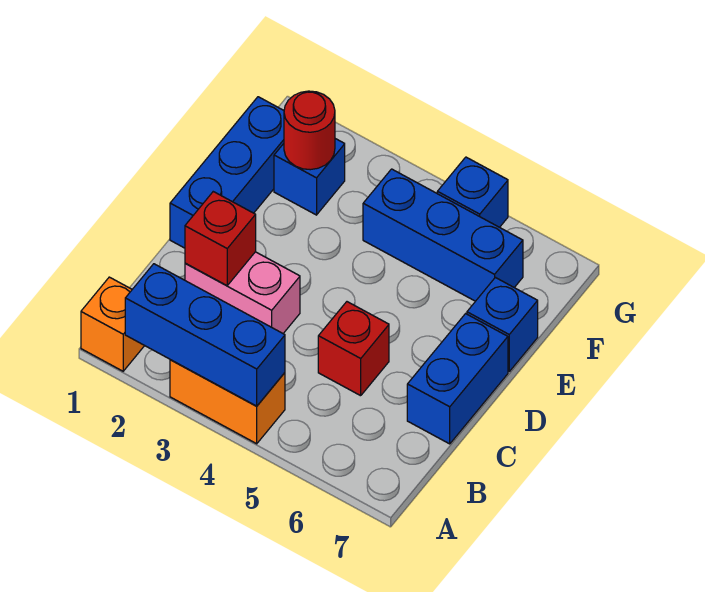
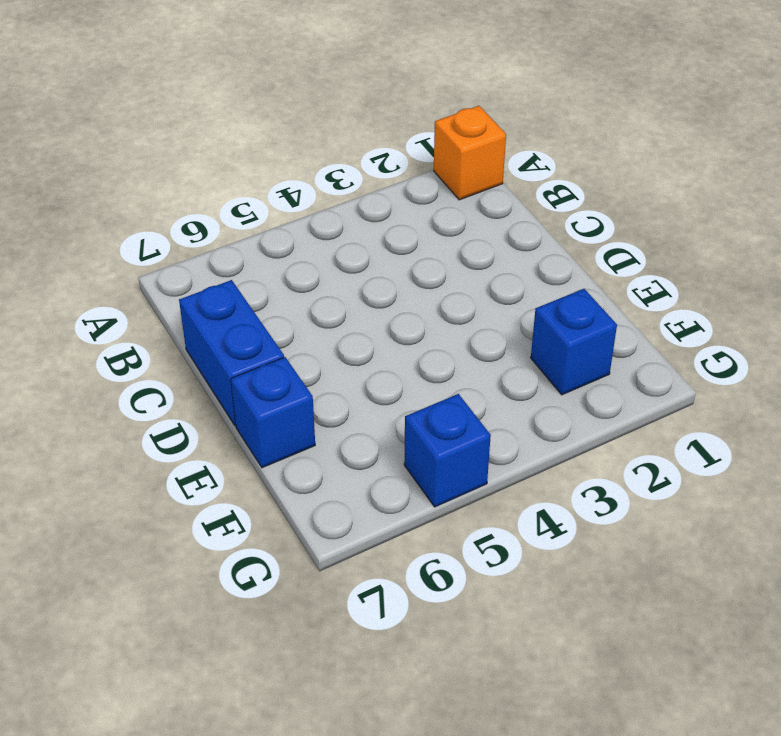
none -> orange 1x2 brick [170,360,285,444]
none -> pink 1x2 brick [185,252,300,333]
none -> red 1x1 brick [318,302,389,396]

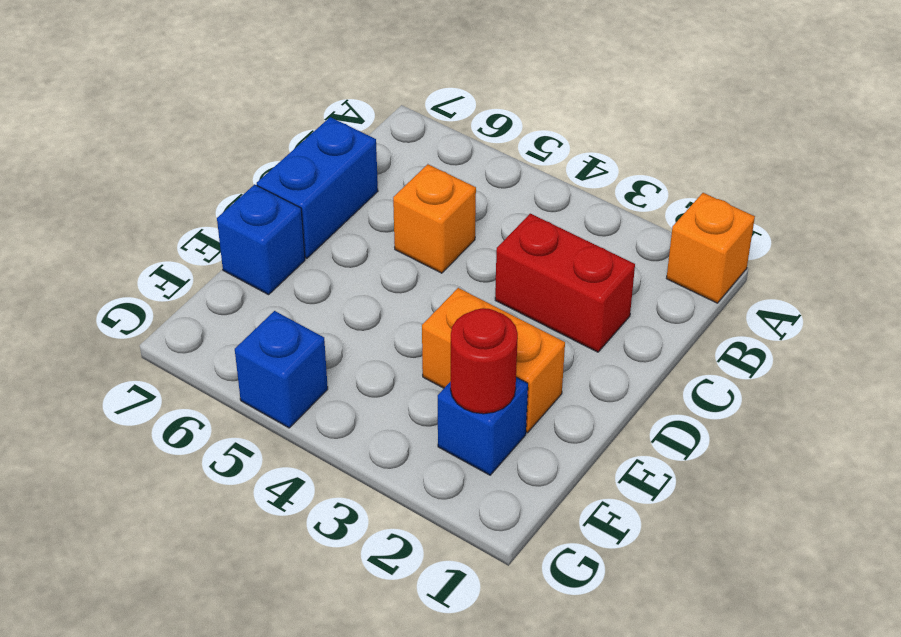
red 1x2 brick [495,214,635,352] -> pink 1x2 brick [185,252,300,333]
orange 1x1 brick [393,164,476,273] -> red 1x1 brick [318,302,389,396]
orange 1x2 brick [422,288,565,433] -> orange 1x2 brick moved to [170,360,285,444]
none -> blue 1x3 brick [170,97,284,248]
none -> blue 1x3 brick [363,169,523,301]
none -> blue 1x3 brick [125,264,285,406]

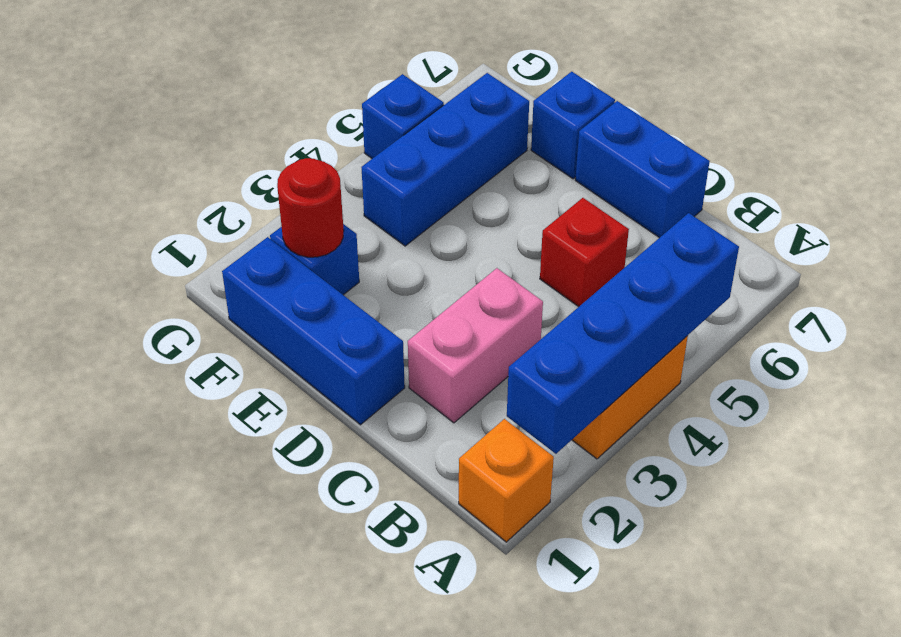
blue 1x4 brick [507,213,739,454] -> blue 1x3 brick [125,264,285,406]
none -> red 1x1 brick [185,192,256,286]

